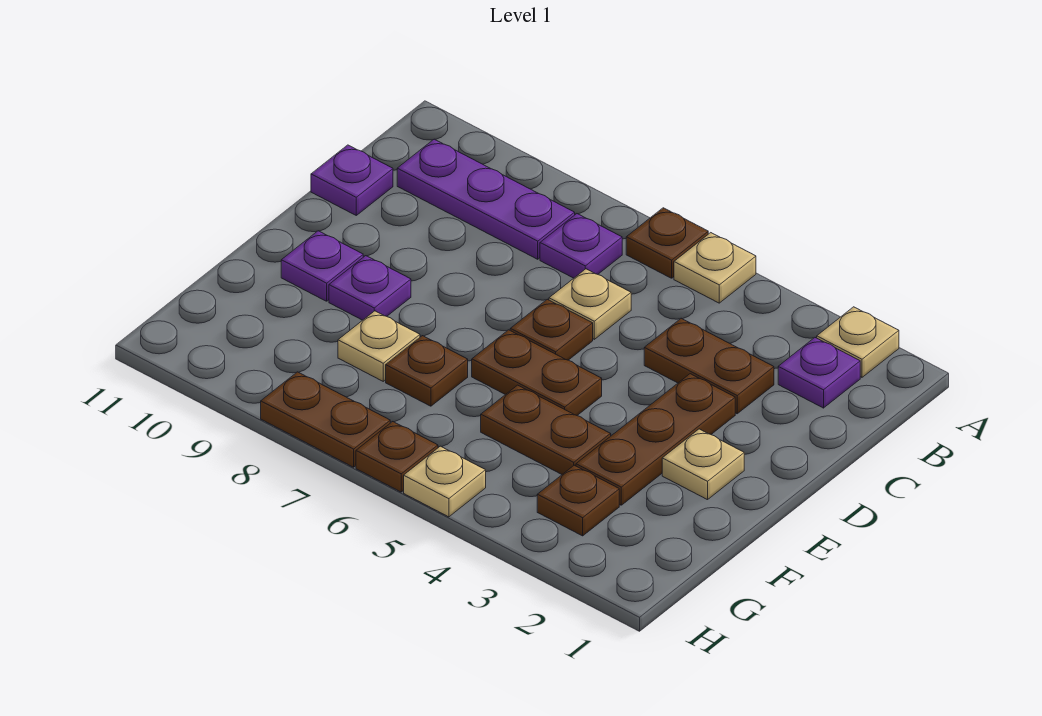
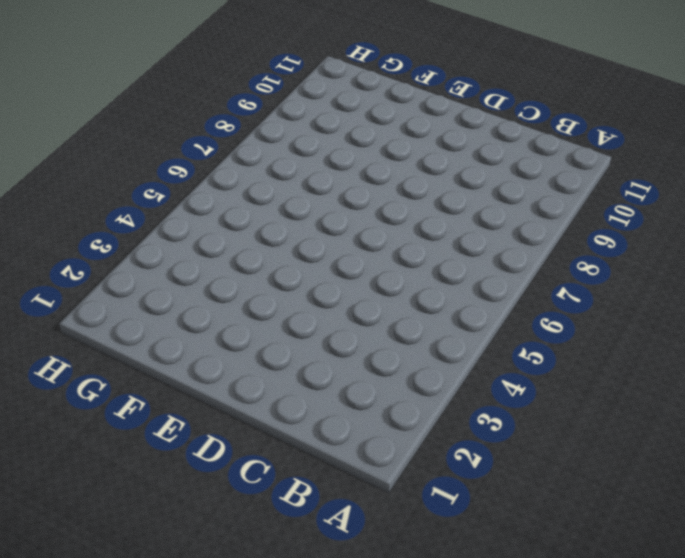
none -> tan 1x1 plate [817,307,899,377]
none -> tan 1x1 plate [674,233,756,303]
none -> brown 1x1 plate [626,208,708,278]

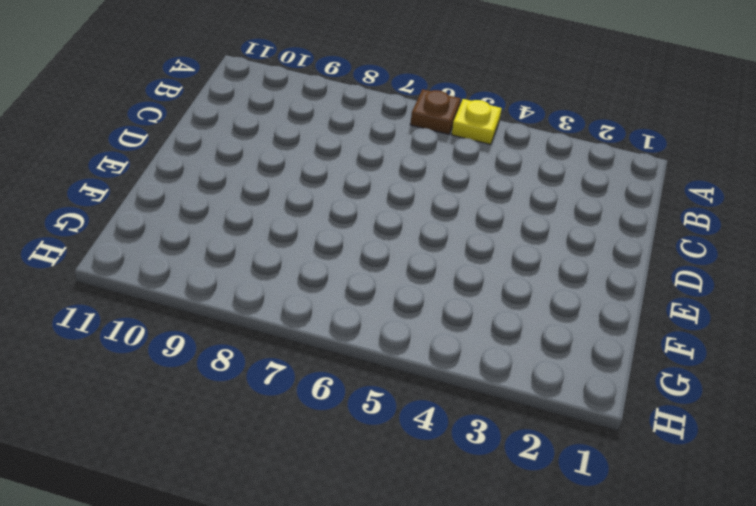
yellow 1x1 plate [451,99,502,144] -> tan 1x1 plate [674,233,756,303]
none -> tan 1x1 plate [817,307,899,377]
none -> purple 1x1 plate [778,338,860,408]
none -> purple 1x1 plate [540,214,622,278]

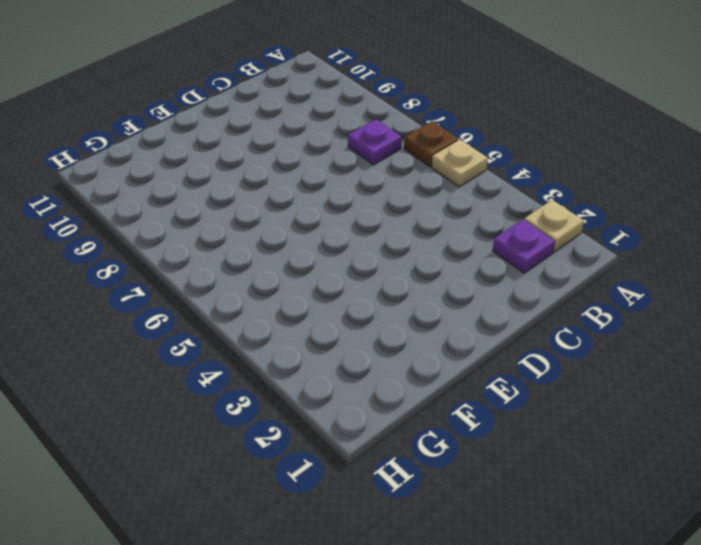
none -> purple 1x3 plate [397,139,575,259]
none -> brown 1x2 plate [644,318,774,414]
none -> tan 1x1 plate [549,269,631,339]

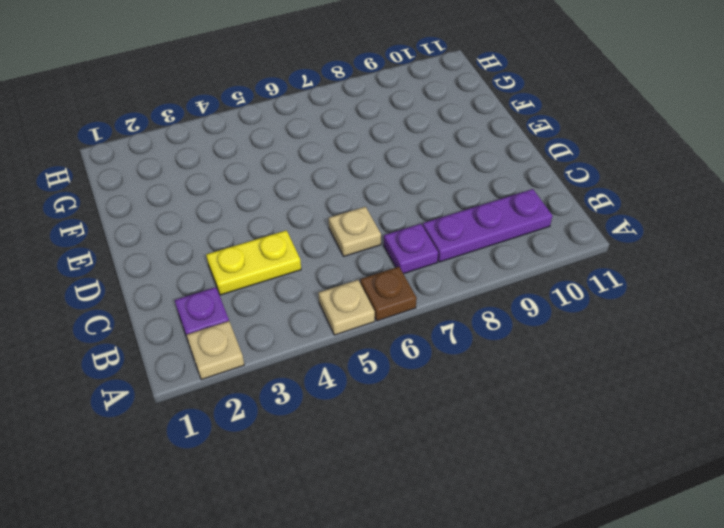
yellow 1x2 plate [206,230,301,295] -> brown 1x2 plate [644,318,774,414]
none -> purple 1x1 plate [311,145,393,215]
none -> brown 1x3 plate [576,374,735,505]
none -> brown 1x1 plate [510,299,593,360]

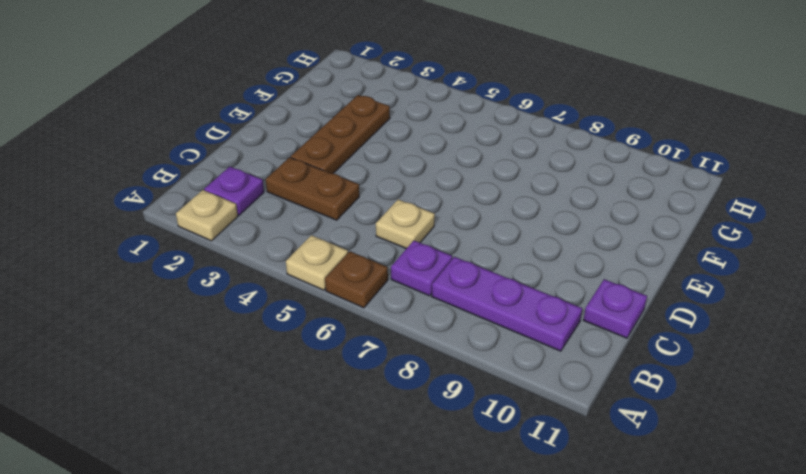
none -> brown 1x1 plate [510,299,593,360]
none -> tan 1x1 plate [662,429,744,500]
none -> brown 1x2 plate [472,330,602,415]

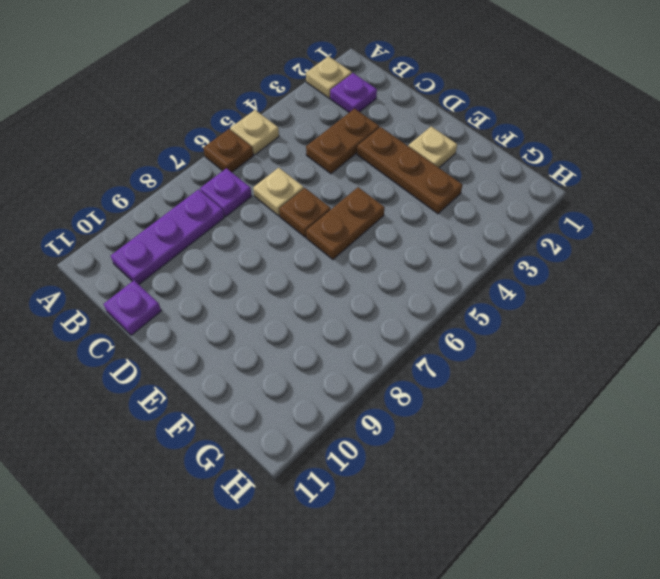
none -> purple 1x1 plate [329,256,411,320]
none -> purple 1x1 plate [281,231,363,301]
none -> brown 1x2 plate [481,385,611,474]

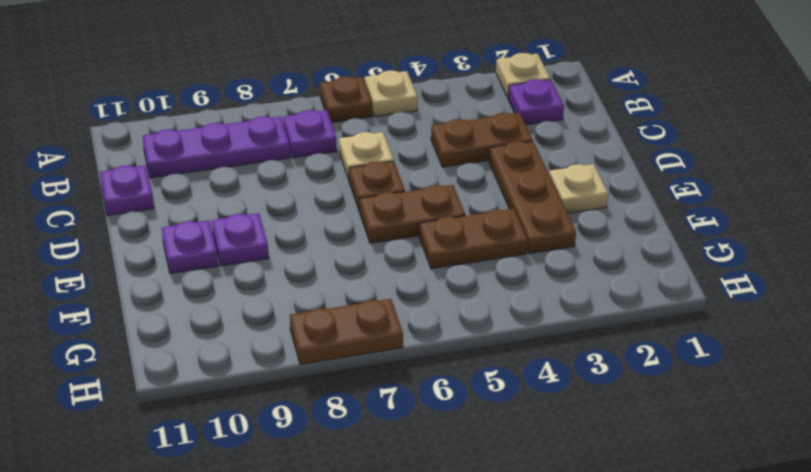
none -> brown 1x1 plate [386,336,468,406]
none -> tan 1x1 plate [338,311,420,381]
none -> brown 1x1 plate [537,465,619,536]

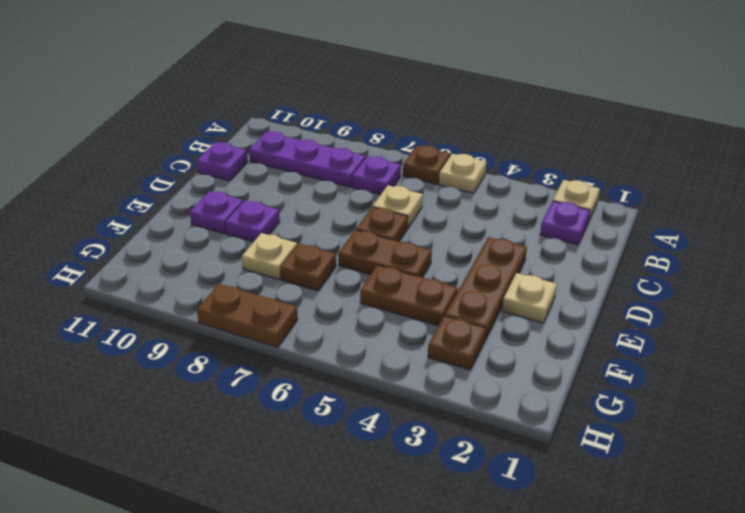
none -> brown 1x2 plate [644,318,774,414]
none -> tan 1x1 plate [404,446,486,517]
none -> brown 1x1 plate [356,422,438,492]

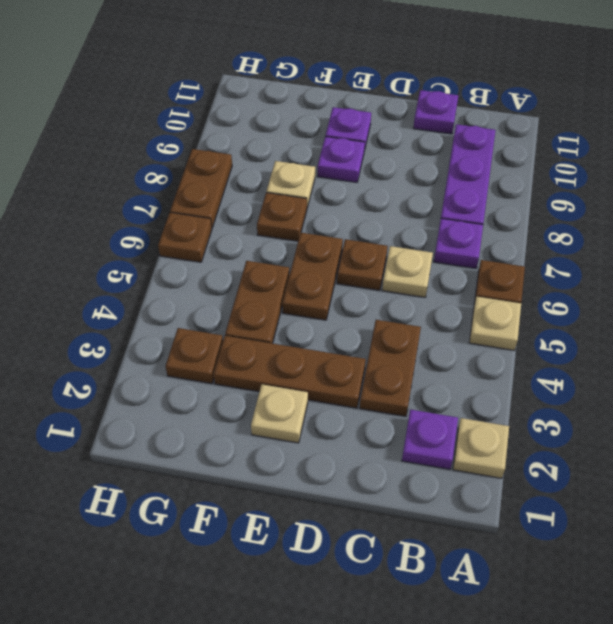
none -> tan 1x1 plate [404,446,486,517]

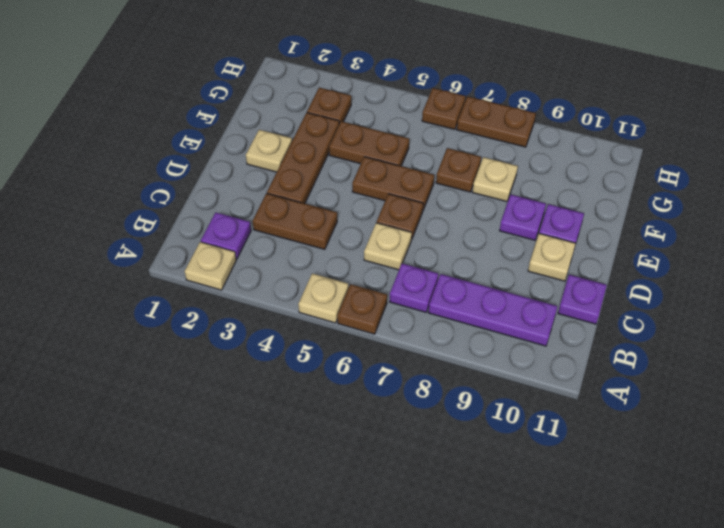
tan 1x1 plate [528,234,576,281] -> tan 1x1 plate moved to [404,446,486,517]

